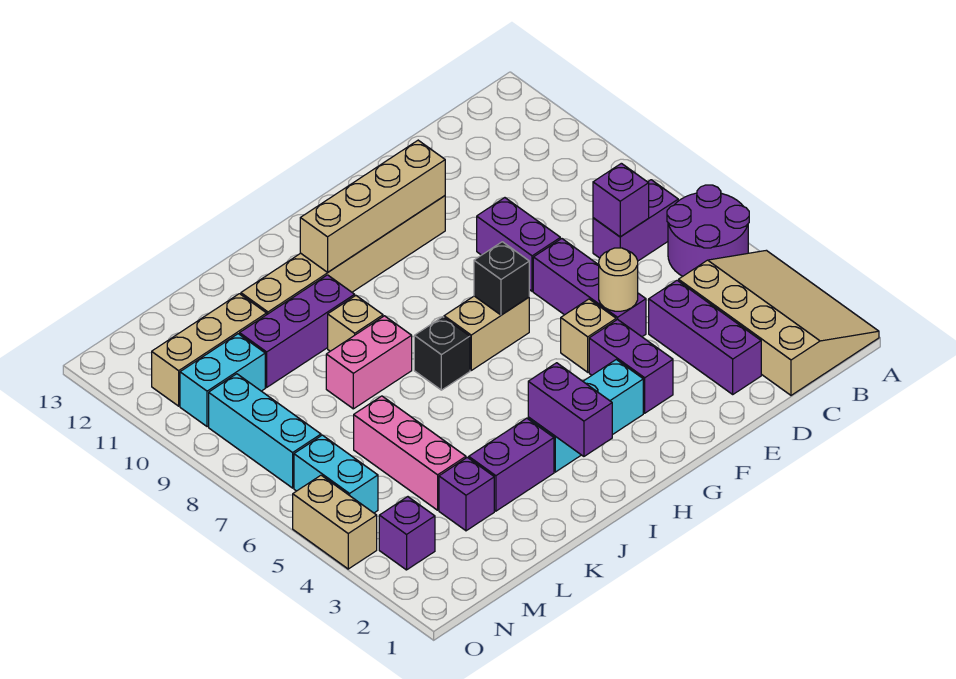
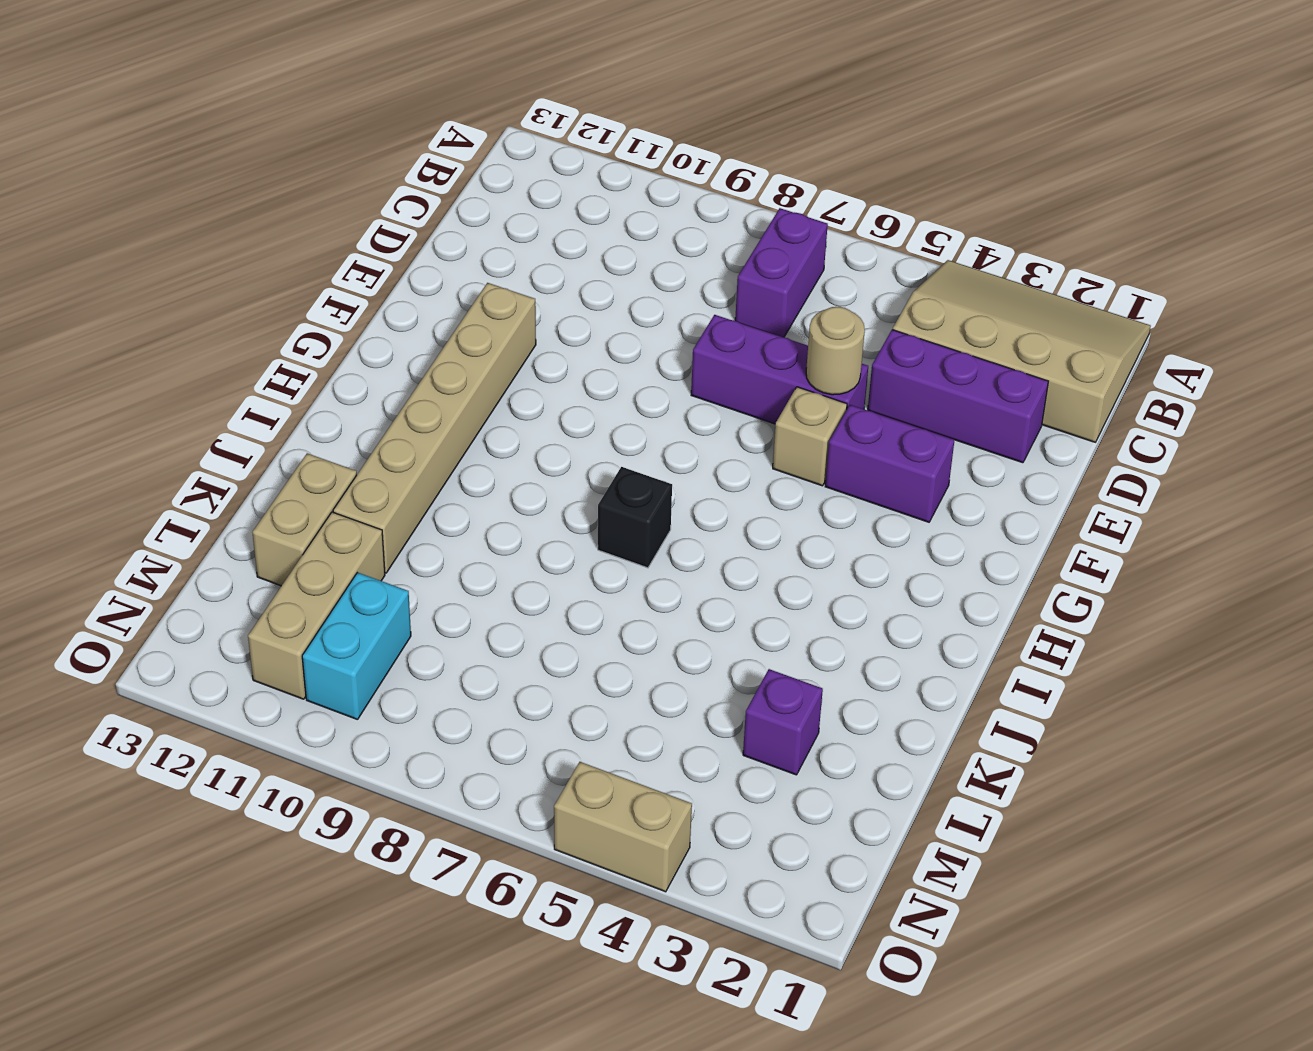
tan 1x2 brick [252,453,357,586] -> tan 1x2 brick moved to [444,296,529,370]
none -> purple 2x2 round brick [667,185,749,276]
none -> purple 1x2 brick [477,198,560,291]
none -> cyan 1x3 brick [528,360,643,472]

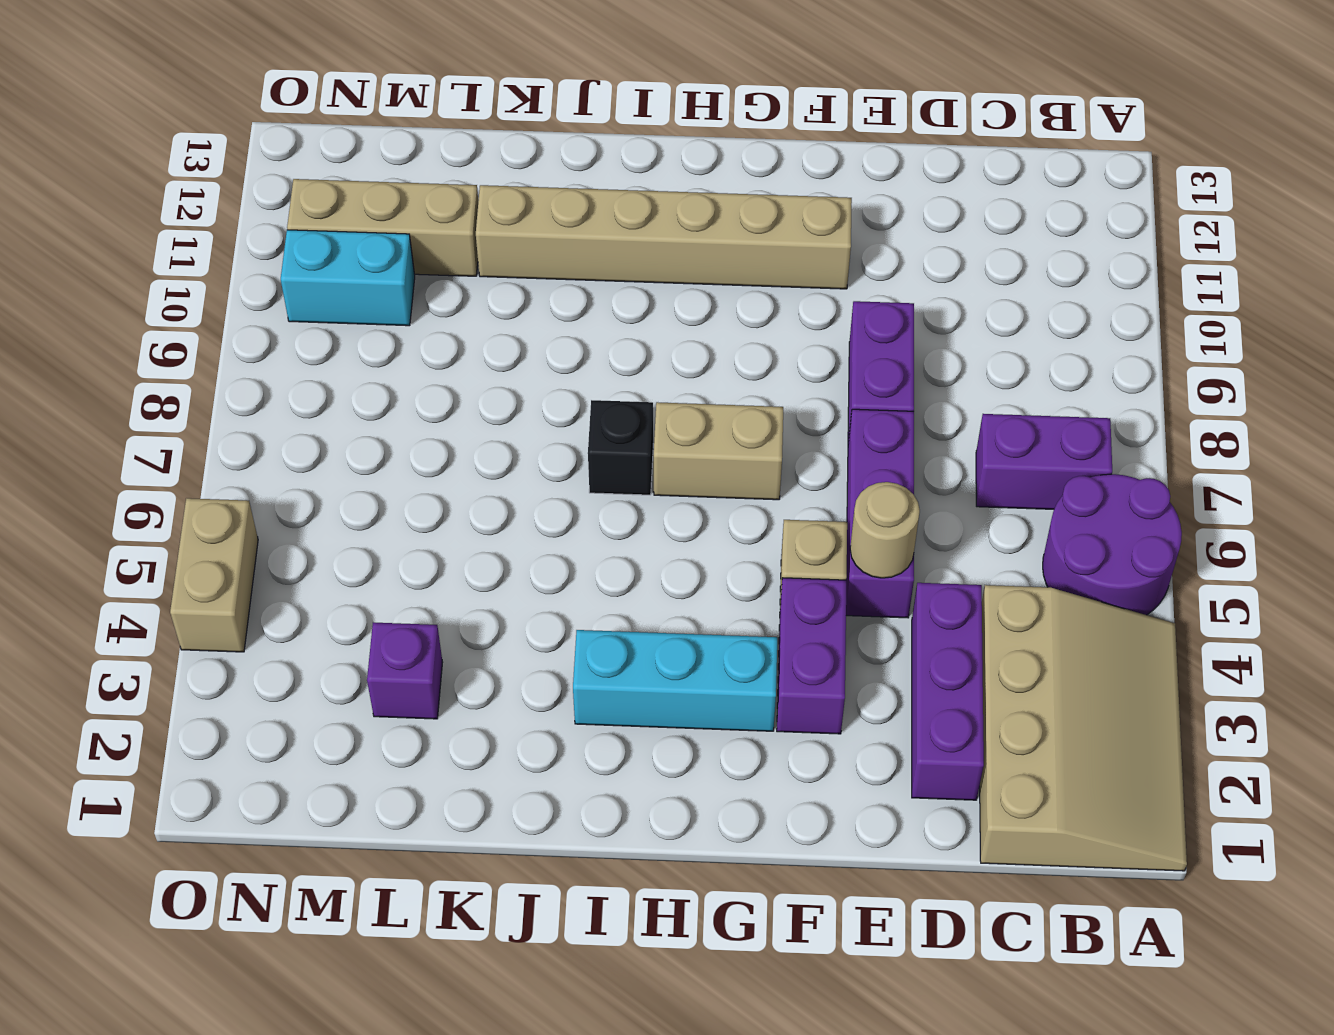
none -> purple 1x2 brick [469,418,554,511]
none -> pink 1x2 brick [326,316,412,409]
none -> tan 1x1 brick [328,296,383,351]

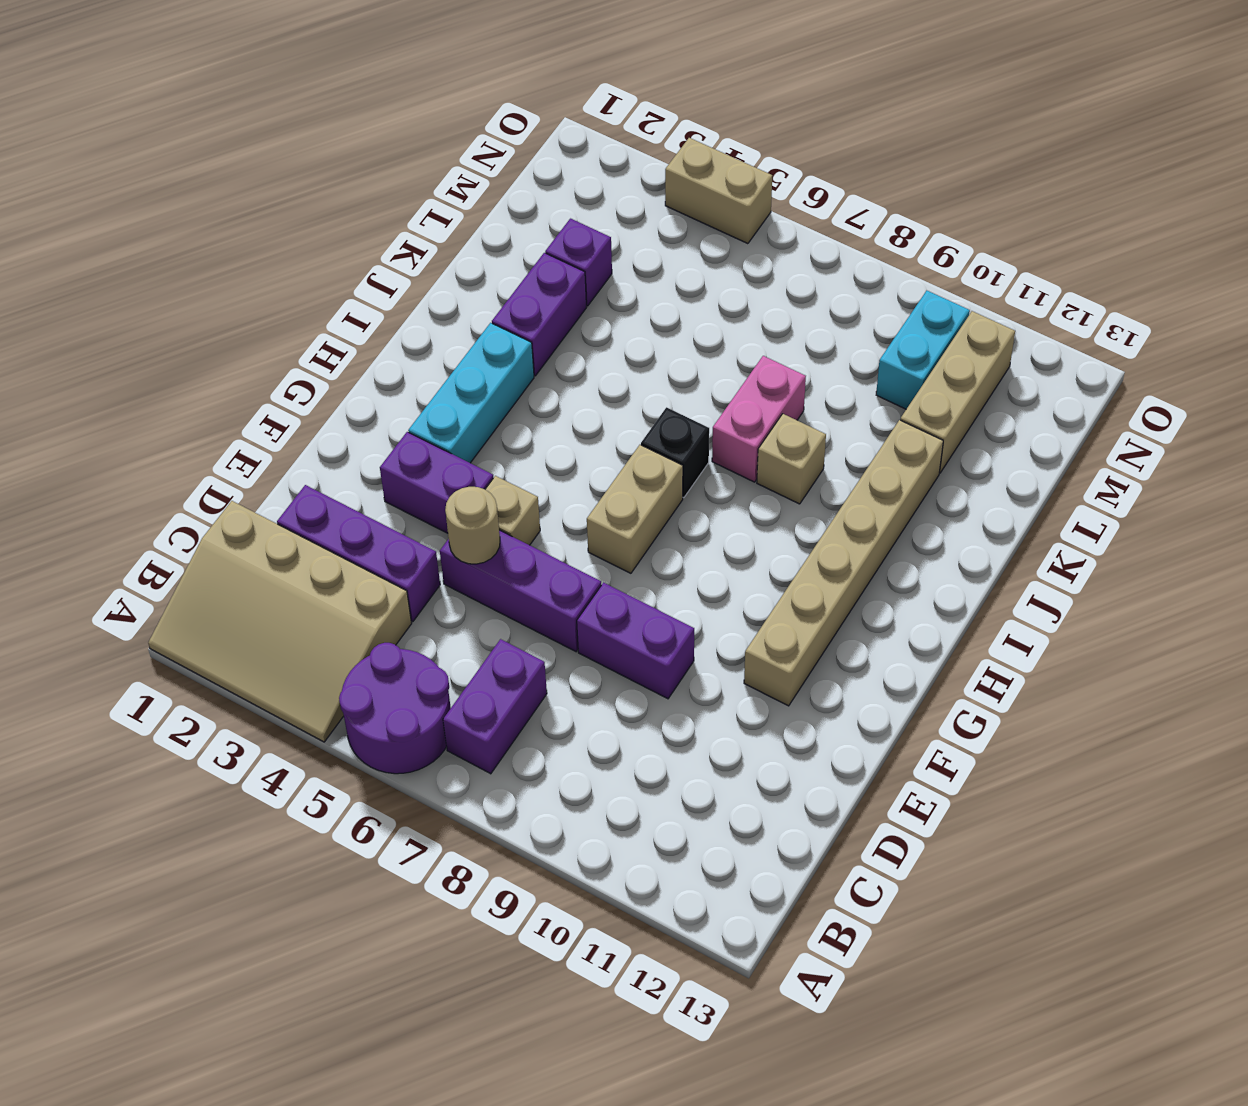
none -> purple 1x3 brick [240,275,355,387]
none -> pink 1x3 brick [354,396,466,510]
none -> purple 1x1 brick [379,497,435,570]

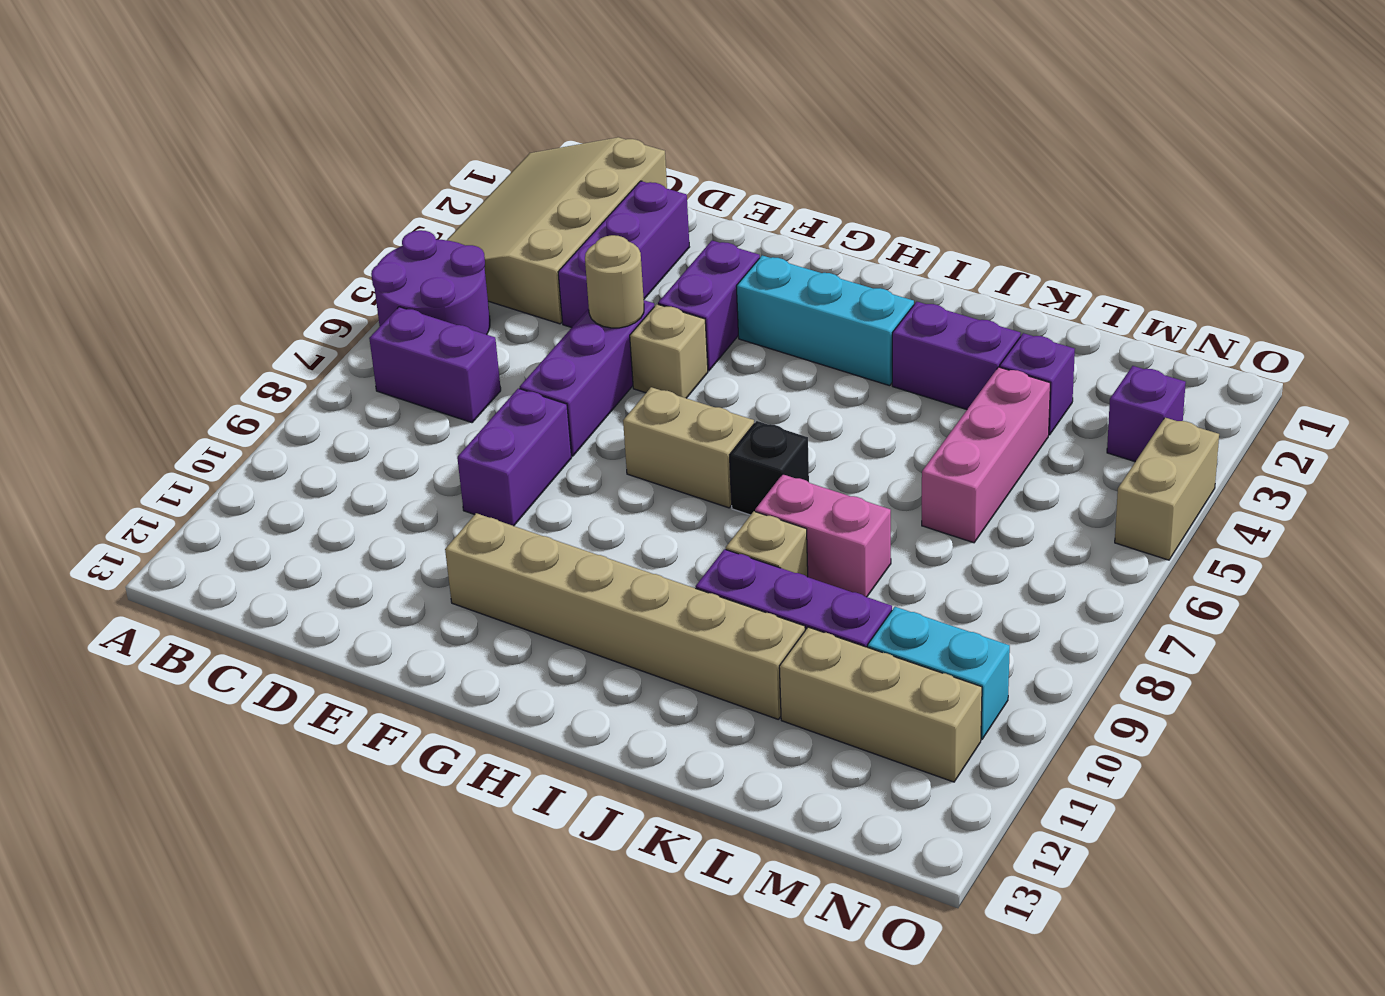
none -> cyan 1x2 brick [294,435,378,513]
none -> cyan 1x3 brick [209,374,321,488]
none -> purple 1x1 brick [593,163,649,237]

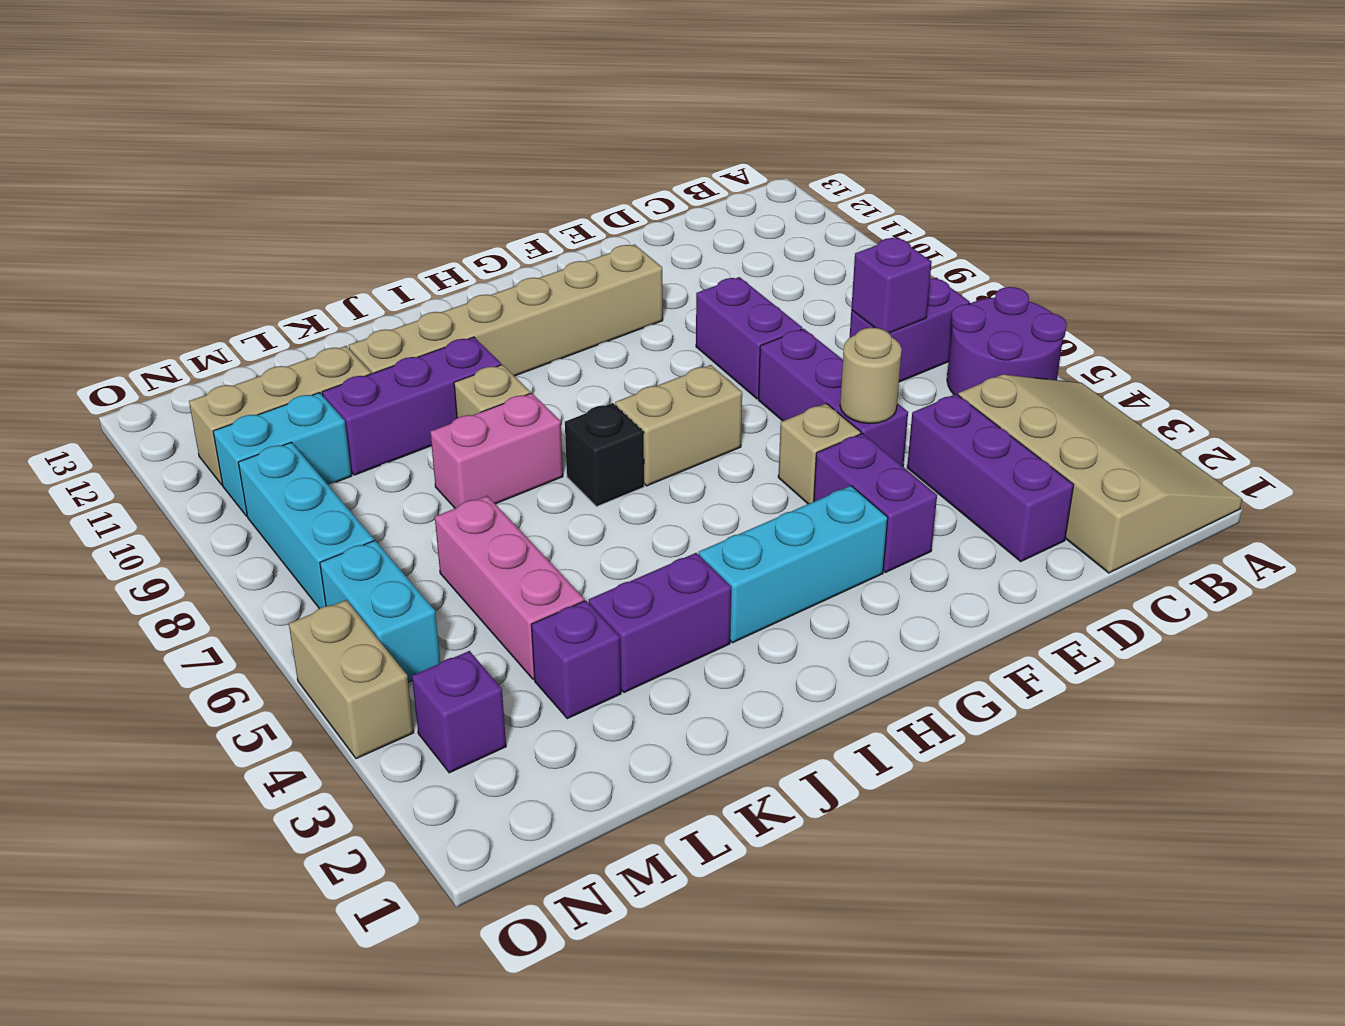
none -> tan 1x4 brick [300,140,445,272]
none -> black 1x1 brick [474,242,529,315]
none -> purple 1x2 brick [528,363,612,456]

